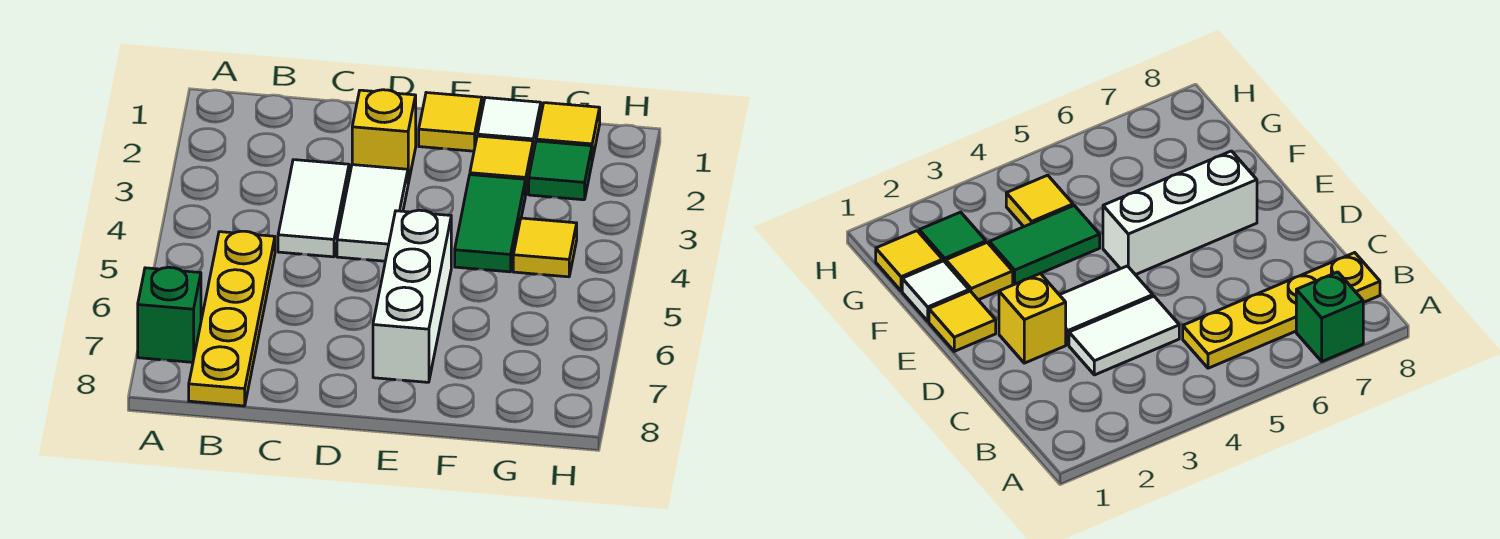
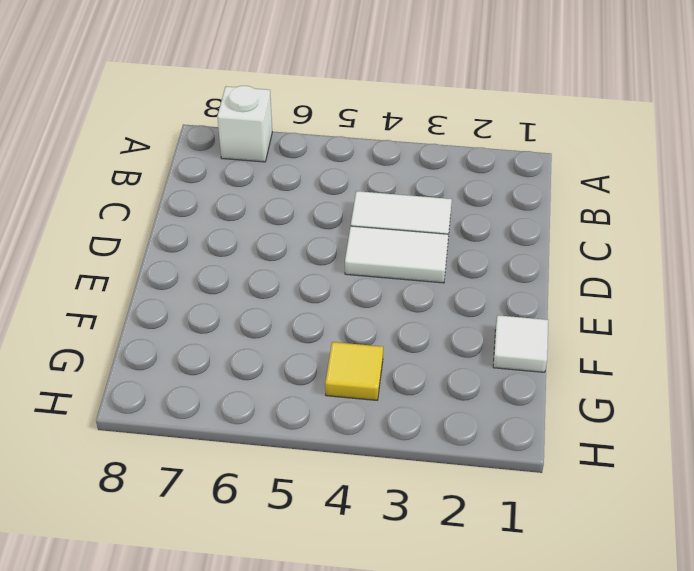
white 1x1 brick [217,86,272,162] -> green 1x1 brick [138,267,201,362]
none -> yellow 1x4 plate [189,231,275,406]
none -> yellow 1x1 brick [352,90,416,183]
none -> yellow 1x1 tile [419,93,482,151]

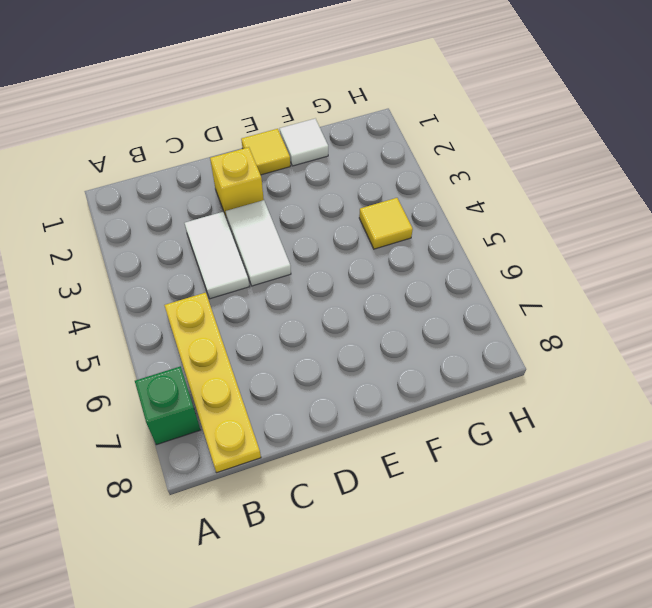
none -> white 1x3 brick [373,210,451,382]
none -> yellow 1x1 tile [470,136,533,195]
none -> green 1x2 tile [455,175,525,272]

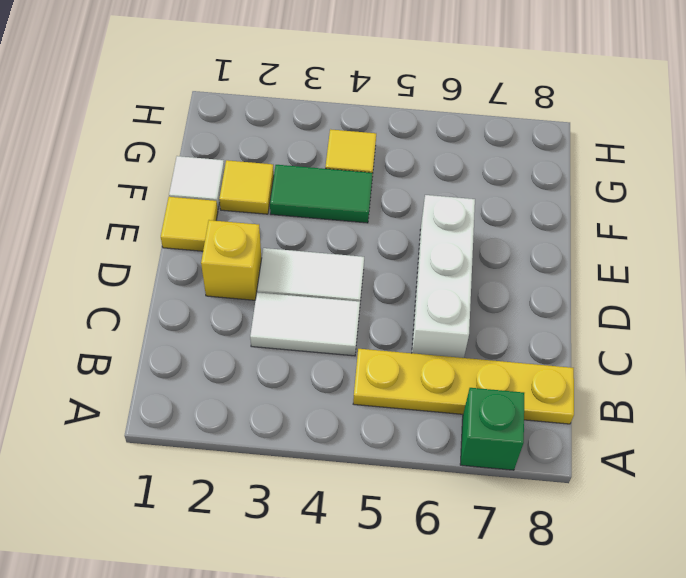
white 1x3 brick [412,195,475,358] -> white 1x3 brick turned to [373,210,451,382]
none -> yellow 1x1 tile [536,103,600,160]
none -> green 1x1 tile [529,141,592,200]

